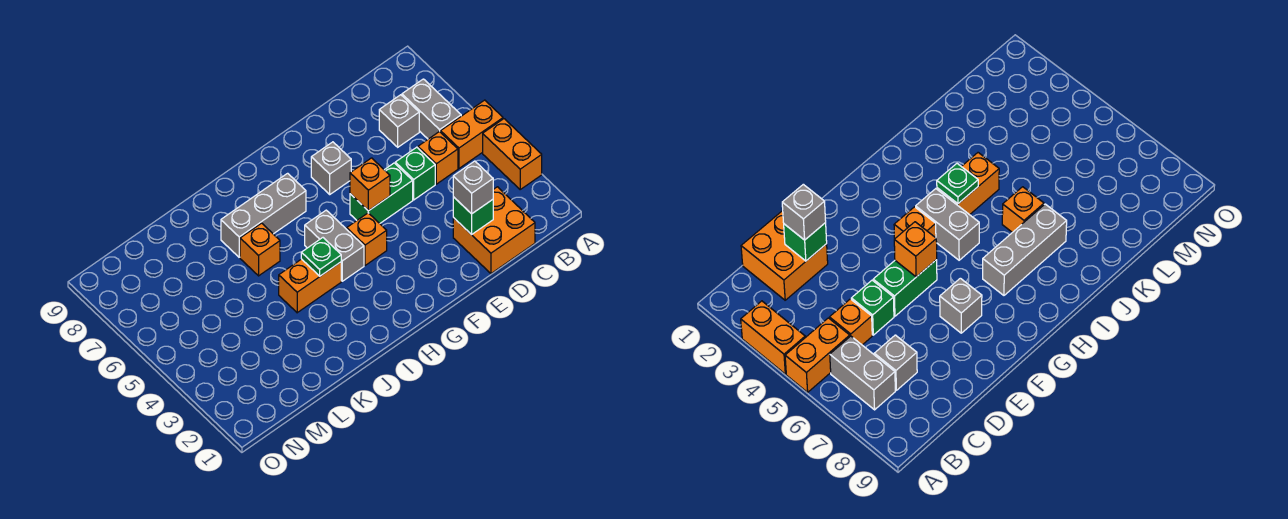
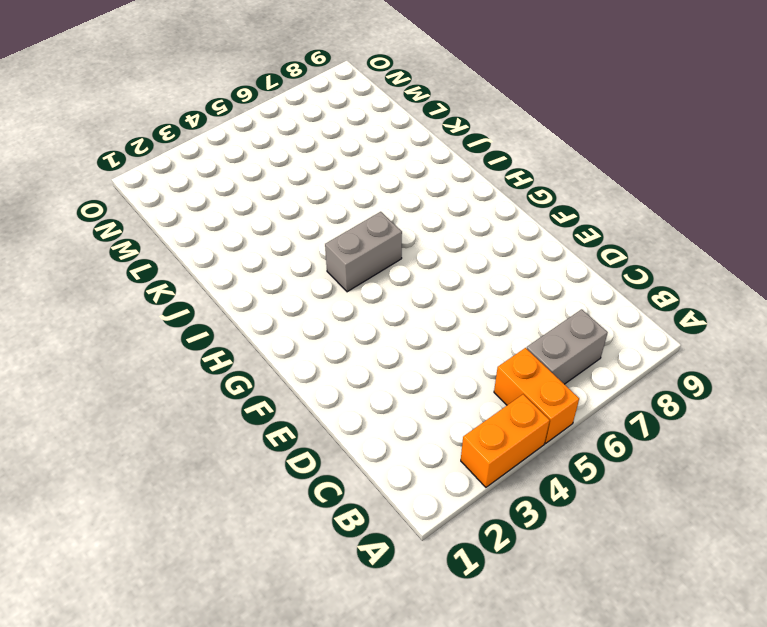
none -> orange 2x2 brick [453,187,535,273]
none -> orange 1x1 brick [418,131,458,184]
none -> grey 1x1 brick [379,95,419,147]

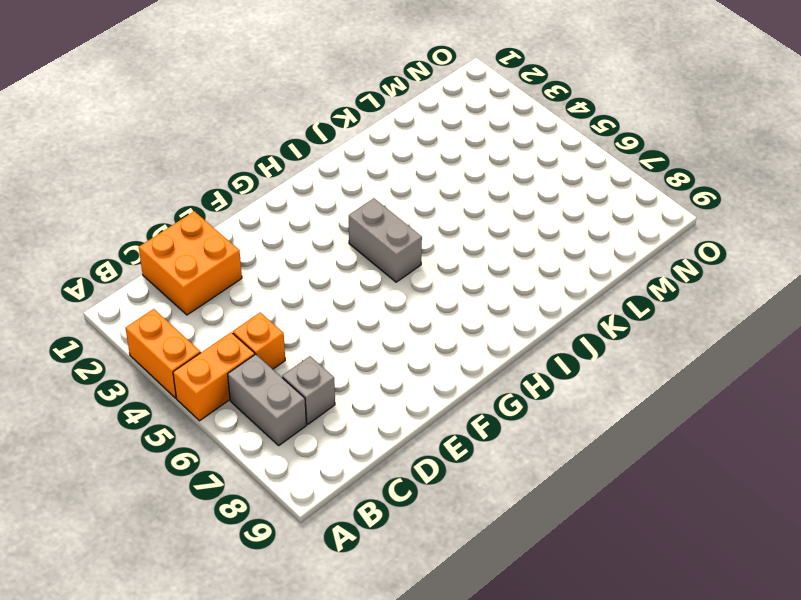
none -> green 1x1 brick [395,147,435,200]
none -> green 1x2 brick [350,163,413,223]
none -> grey 1x1 brick [311,142,351,194]

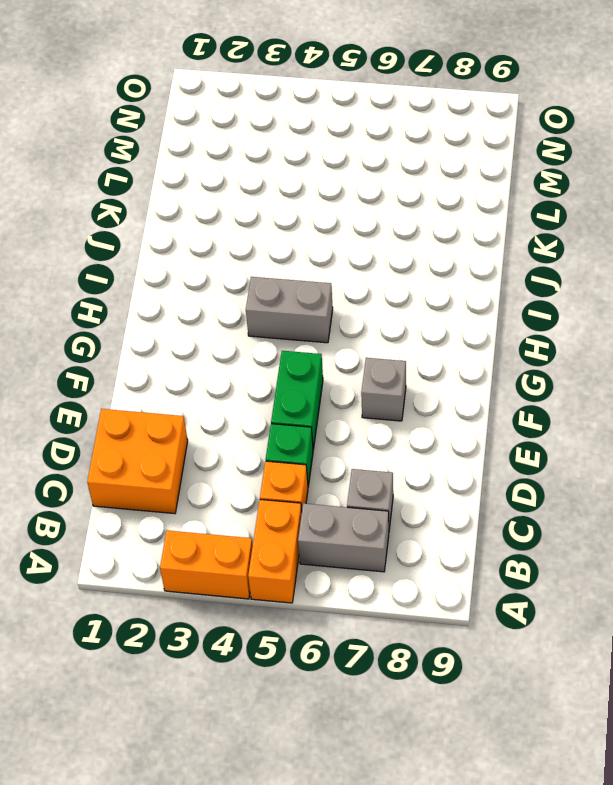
none -> orange 1x1 brick [347,213,387,265]
none -> grey 1x3 brick [221,173,306,257]
none -> orange 1x2 brick [279,259,341,313]

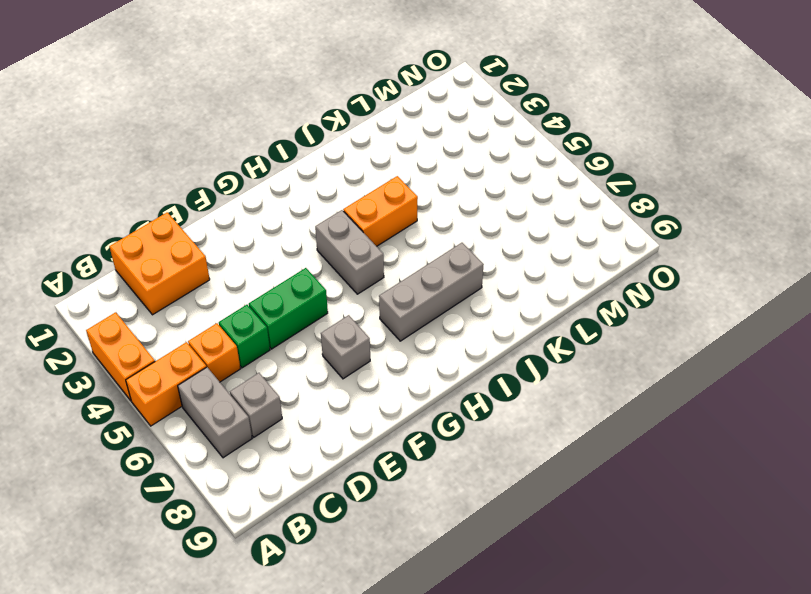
none -> orange 1x1 brick [347,213,387,265]
none -> orange 1x1 brick [240,223,280,276]
none -> green 1x1 brick [453,197,493,235]

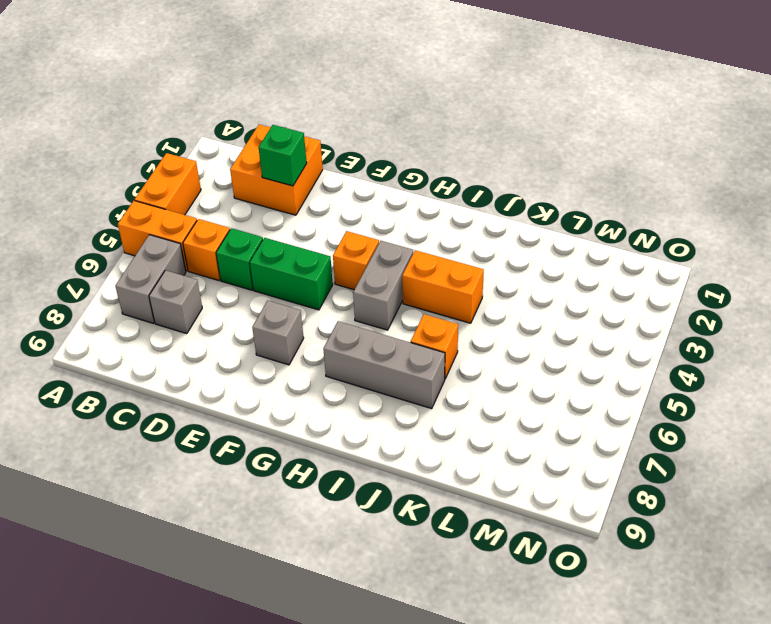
none -> orange 1x1 brick [350,158,390,211]
none -> green 1x1 plate [301,238,341,276]
none -> grey 1x1 brick [453,161,493,214]

